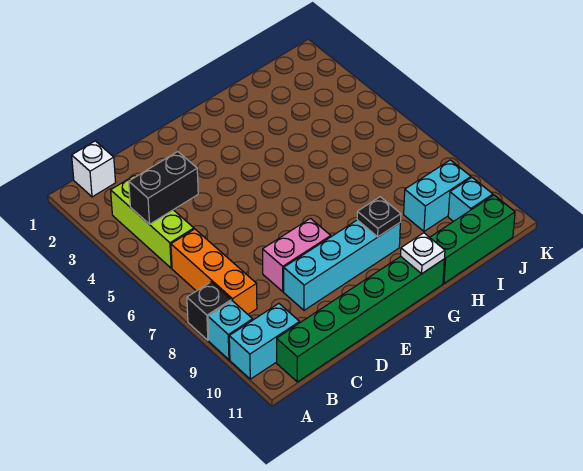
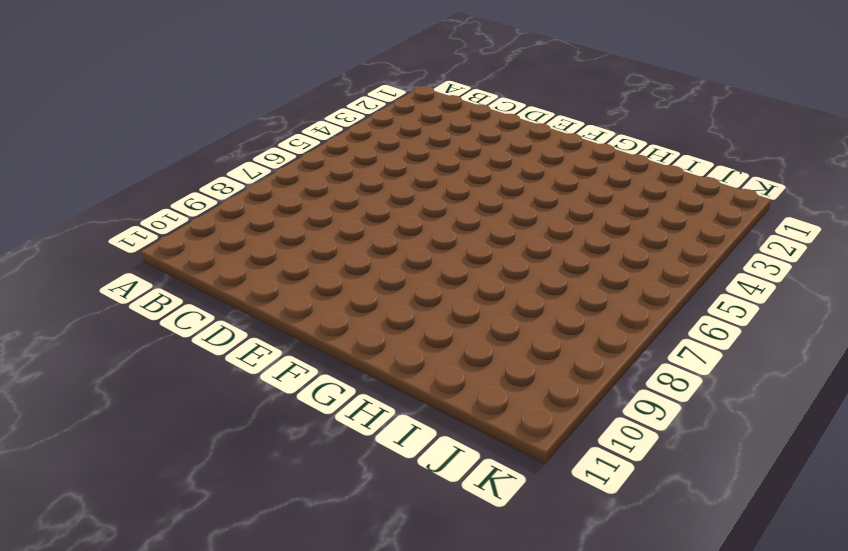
none -> black 1x1 brick [187,282,231,340]
none -> cyan 1x1 brick [208,301,253,360]
none -> cyan 1x2 brick [229,303,300,379]

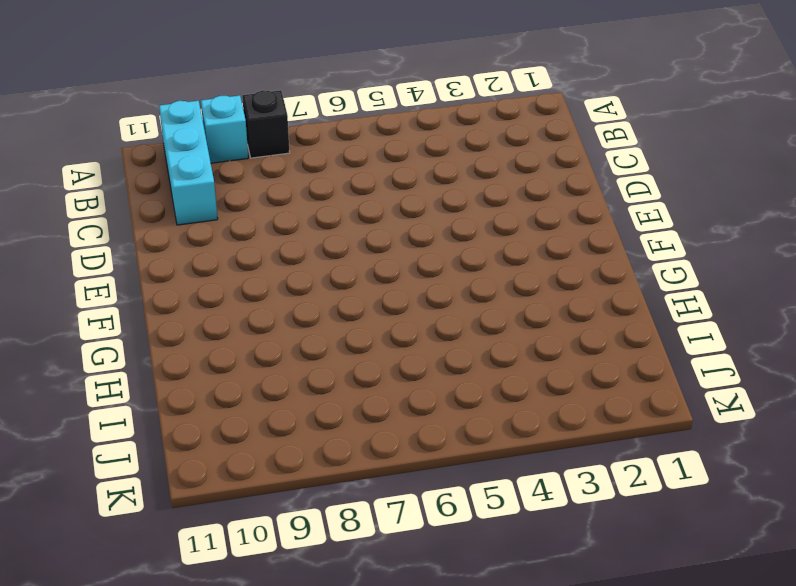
cyan 1x3 brick [159,101,218,225] -> cyan 1x2 brick [229,303,300,379]
none -> white 1x1 brick [72,141,116,197]
none -> lime 1x3 brick [111,176,194,268]
none -> orange 1x3 brick [171,229,257,314]

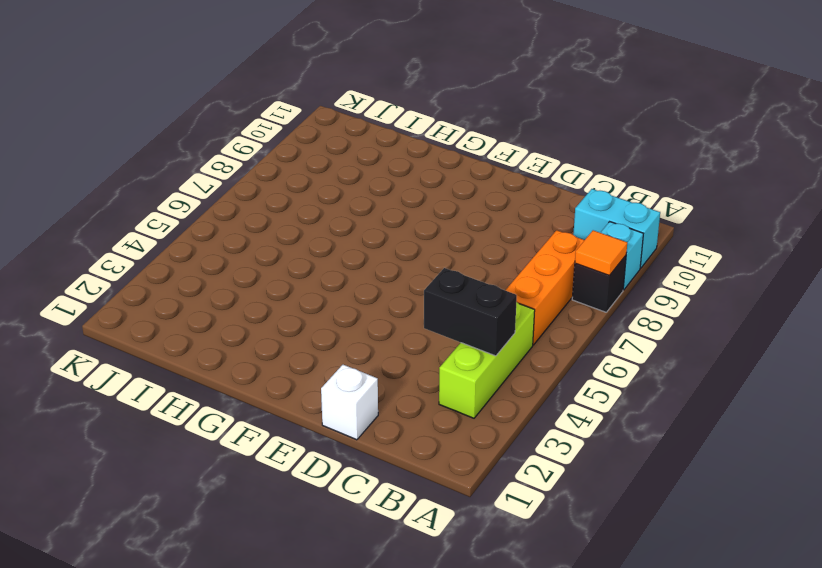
orange 1x1 tile [575,230,627,275] -> none
white 1x1 brick [321,365,378,440] -> white 1x1 brick moved to [72,141,116,197]
none -> green 1x6 brick [277,257,444,382]
none -> pink 1x2 brick [263,218,331,292]
none -> cyan 1x4 brick [284,220,400,310]

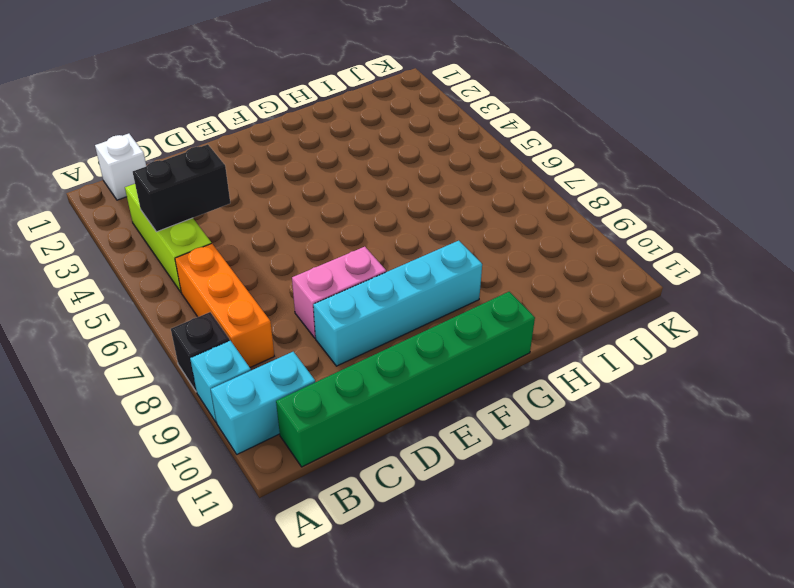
none -> green 1x3 brick [430,195,515,283]
none -> cyan 1x2 brick [404,160,471,231]
none -> cyan 1x1 brick [448,178,493,222]

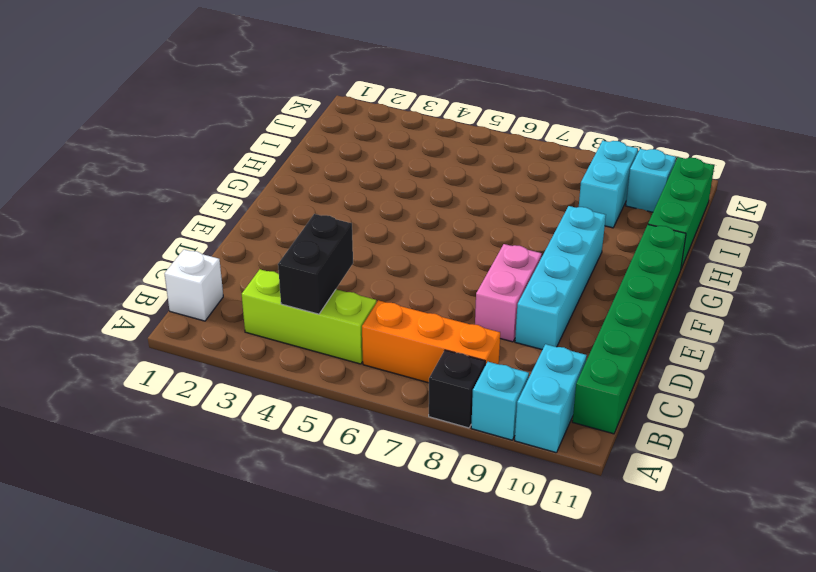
none -> black 1x1 plate [357,197,401,237]
none -> white 1x1 plate [401,233,445,274]

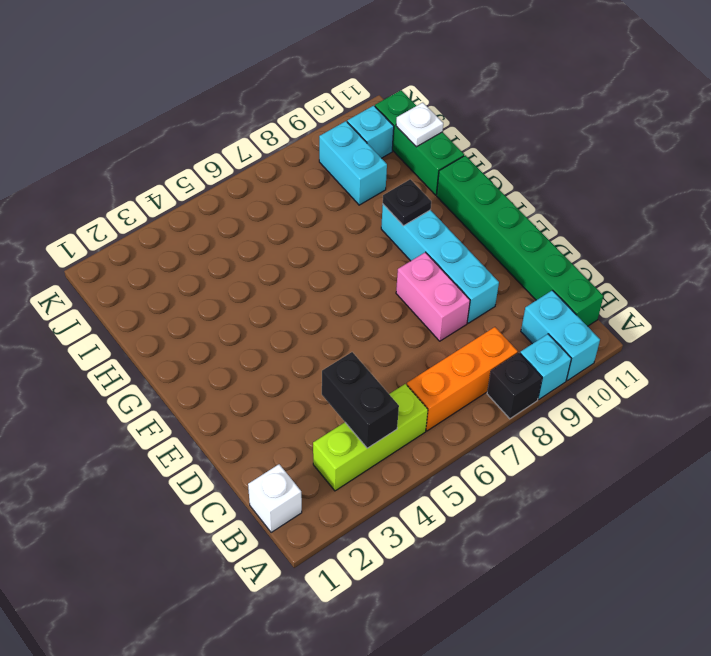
white 1x1 plate [396,103,443,147] -> white 1x1 plate moved to [401,233,445,274]

